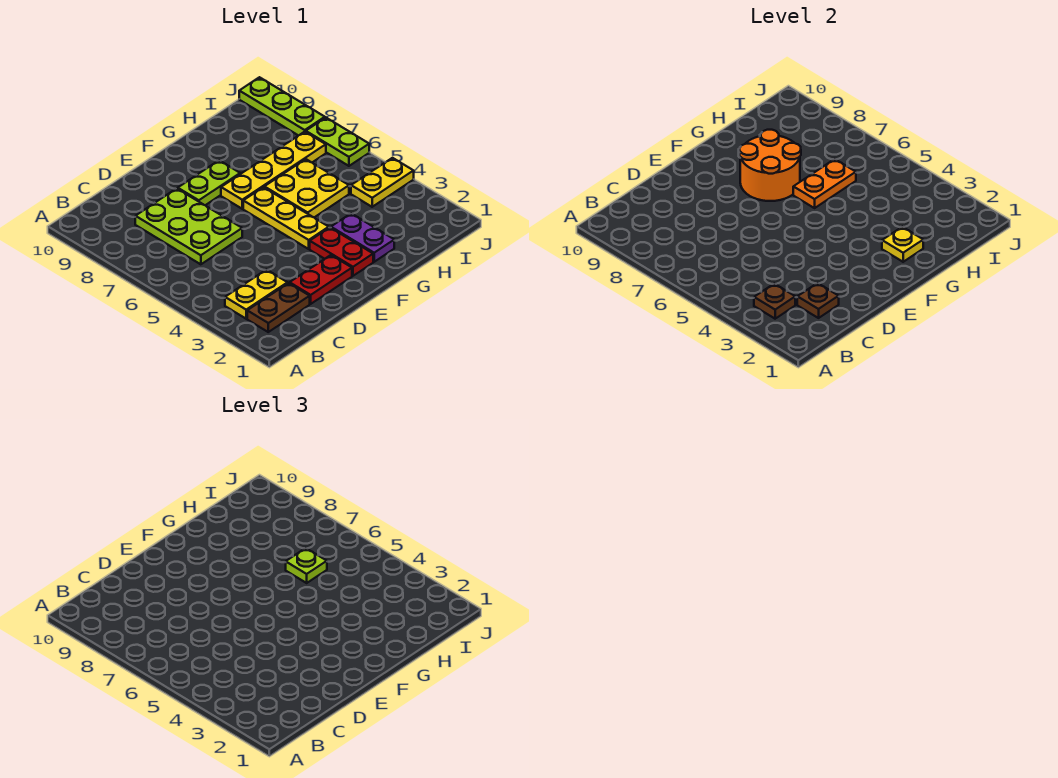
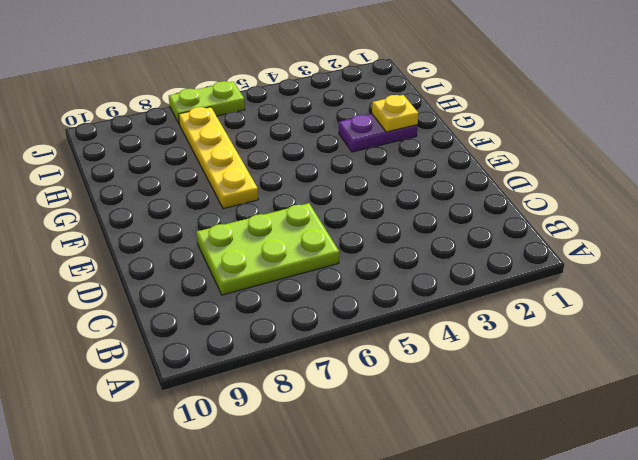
none -> brown 1x2 plate [247,283,310,332]
none -> yellow 1x2 plate [225,270,288,319]
none -> red 1x2 plate [290,255,352,304]

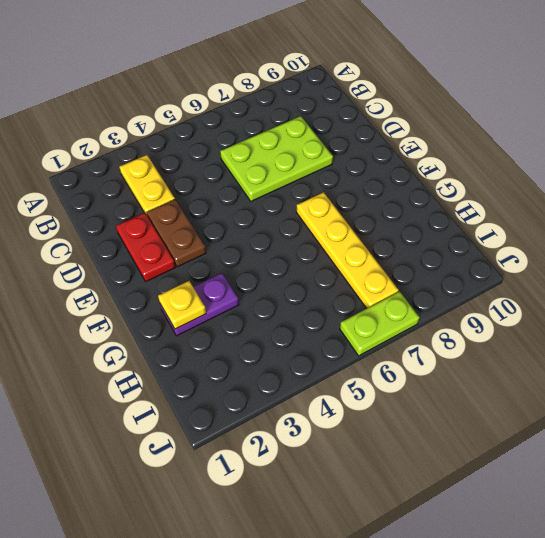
brown 1x2 plate [147,199,206,267] -> brown 1x2 plate moved to [247,283,310,332]
none -> lime 1x2 plate [178,160,240,205]
none -> red 1x2 plate [310,228,373,276]
none -> yellow 1x3 plate [243,187,329,249]

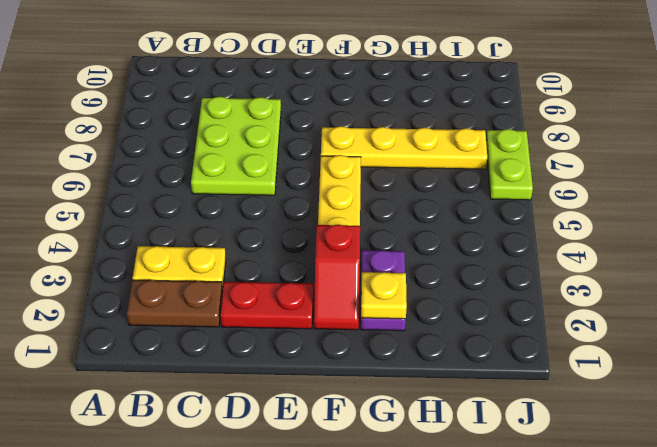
red 1x2 slope [314,225,360,330] -> red 1x2 plate [310,228,373,276]
none -> lime 1x2 plate [178,160,240,205]
none -> yellow 2x2 plate [264,159,349,217]
none -> yellow 1x2 plate [351,158,414,207]

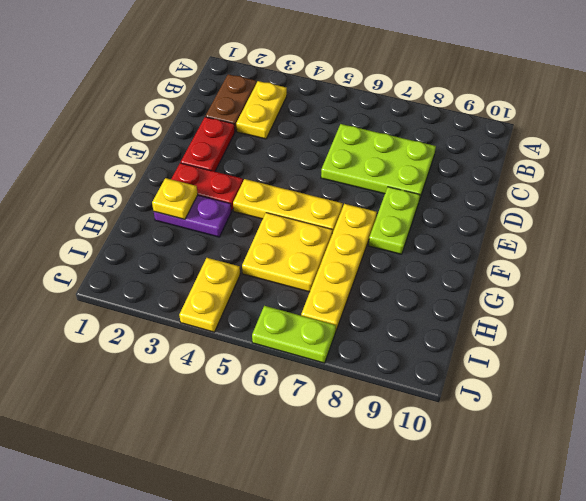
none -> lime 1x3 plate [239,77,325,136]
none -> brown 1x1 plate [754,284,795,319]
none -> brown 1x1 plate [797,283,839,318]

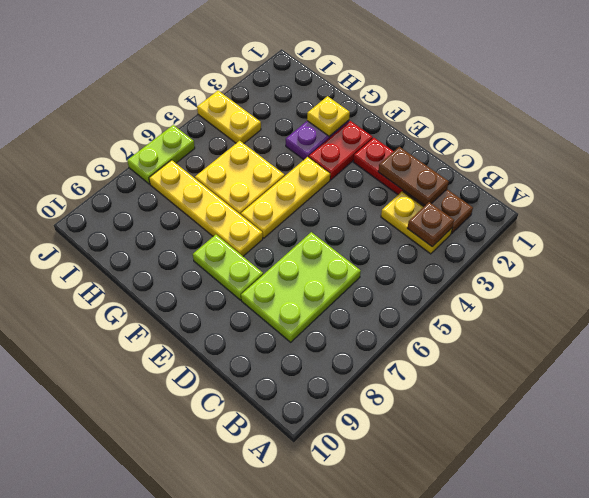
brown 1x2 plate [378,147,449,205] -> brown 1x1 plate [797,283,839,318]
none -> lime 1x3 plate [239,77,325,136]
none -> orange 2x2 round brick [740,130,801,201]
none -> orange 1x2 plate [793,159,856,208]

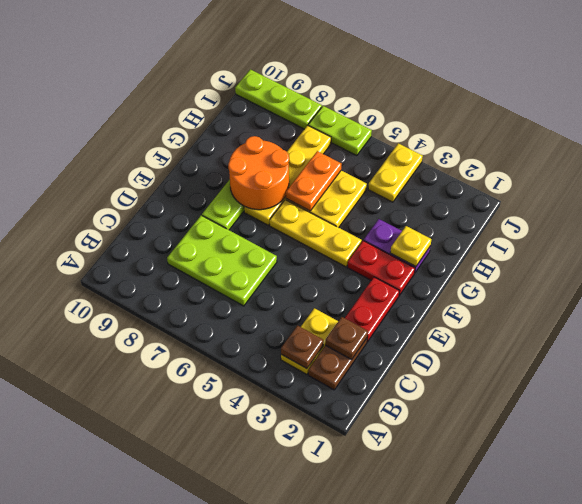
none -> lime 1x1 plate [286,548,327,583]

